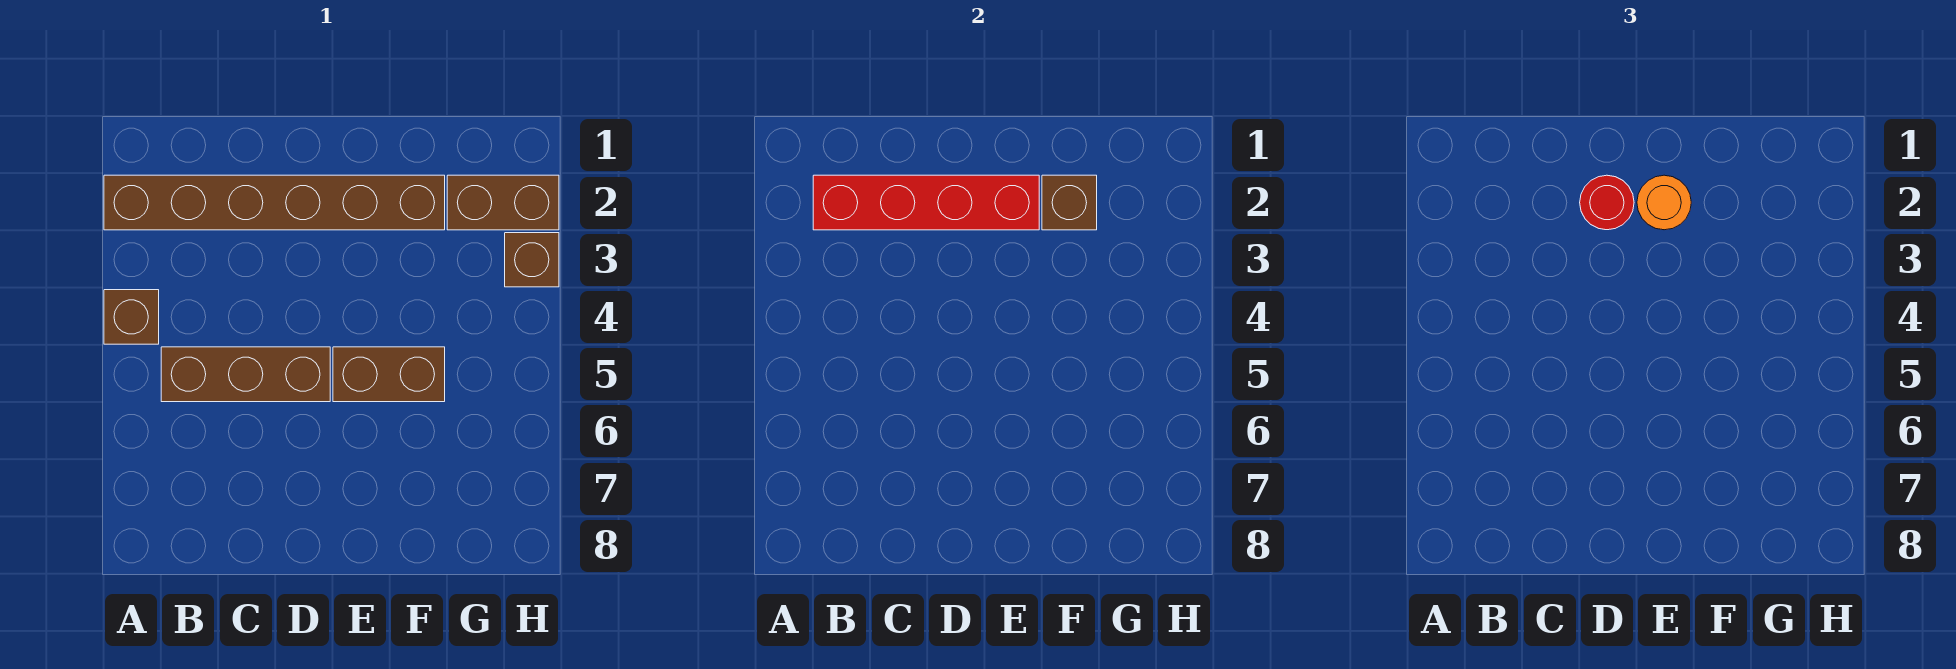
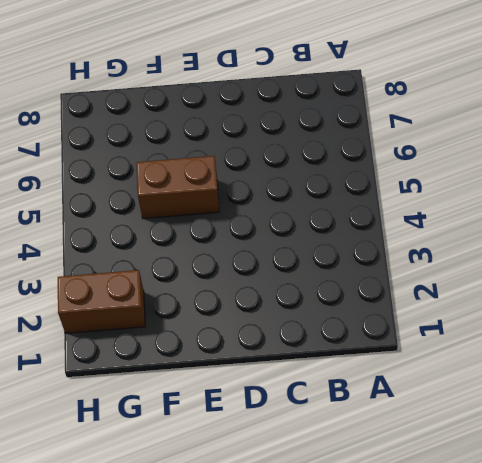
none -> brown 1x6 brick [104,175,445,230]
none -> brown 1x1 brick [104,290,159,344]

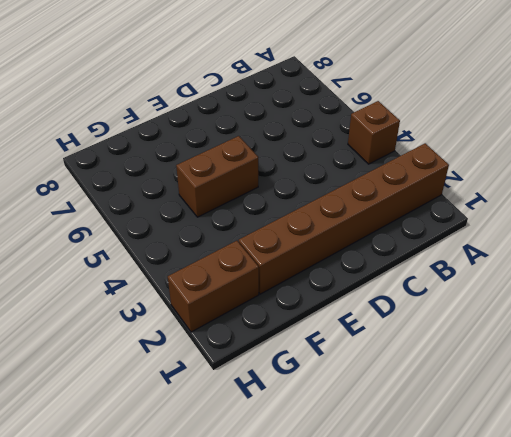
none -> brown 1x3 brick [161,347,330,402]
none -> brown 1x1 brick [505,233,559,287]

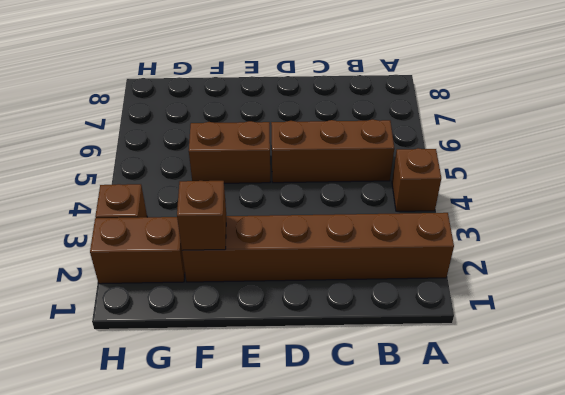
none -> red 1x4 brick [813,175,1039,230]
none -> red 1x1 round brick [1580,175,1634,230]

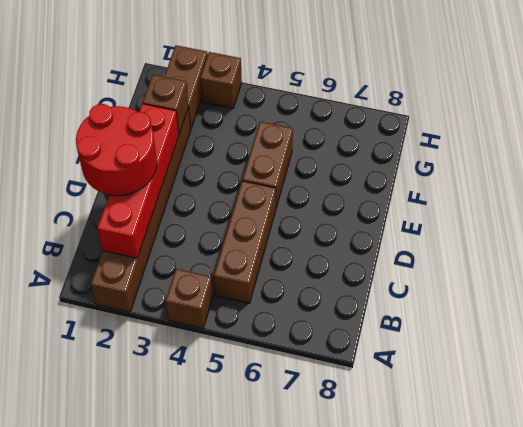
red 2x2 round brick [76,104,157,196] -> red 1x1 round brick [1580,175,1634,230]
none -> orange 1x1 round brick [1637,175,1691,230]

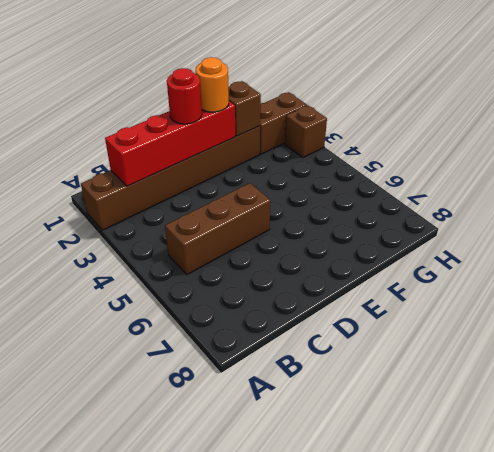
none -> brown 1x1 brick [104,290,159,344]
none -> brown 1x2 brick [333,347,445,402]

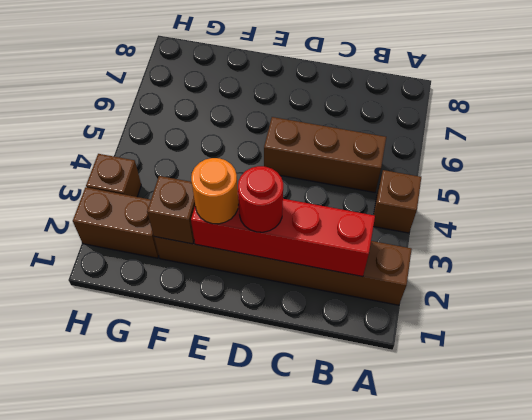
none -> brown 1x2 brick [333,347,445,402]

